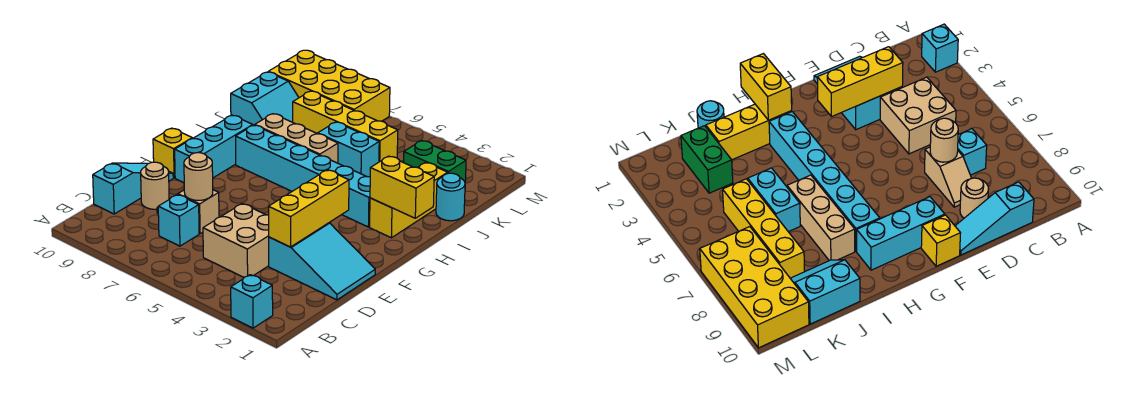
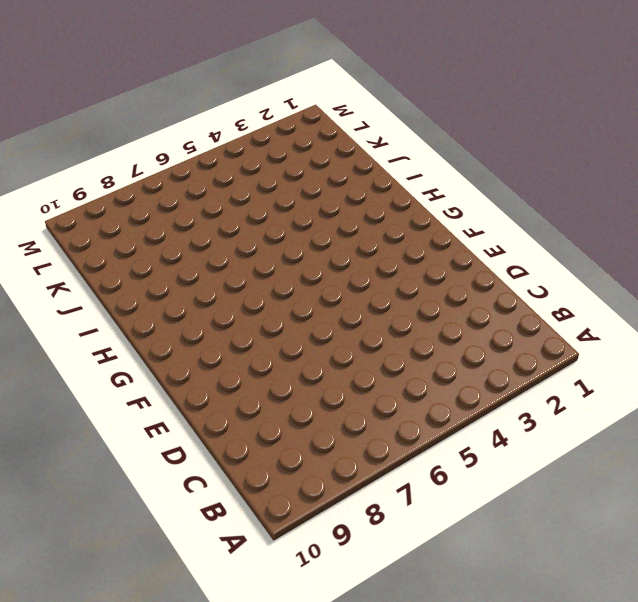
none -> cyan 1x1 brick [231,275,273,328]
none -> tan 2x2 brick [203,204,269,277]
none -> cyan 1x1 brick [158,195,199,246]

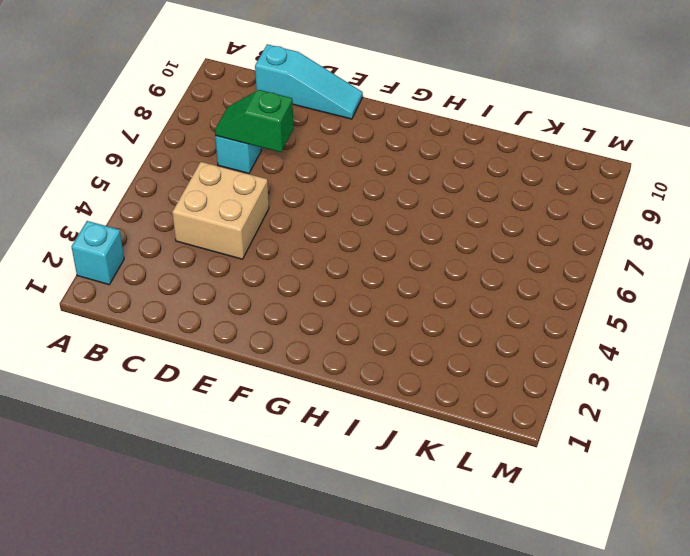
green 1x2 slope [215,90,293,152] -> tan 1x1 round brick [184,153,213,201]
none -> cyan 2x3 slope [269,223,375,300]
none -> tan 1x2 slope [157,190,219,234]
none -> tan 1x1 round brick [141,162,169,209]

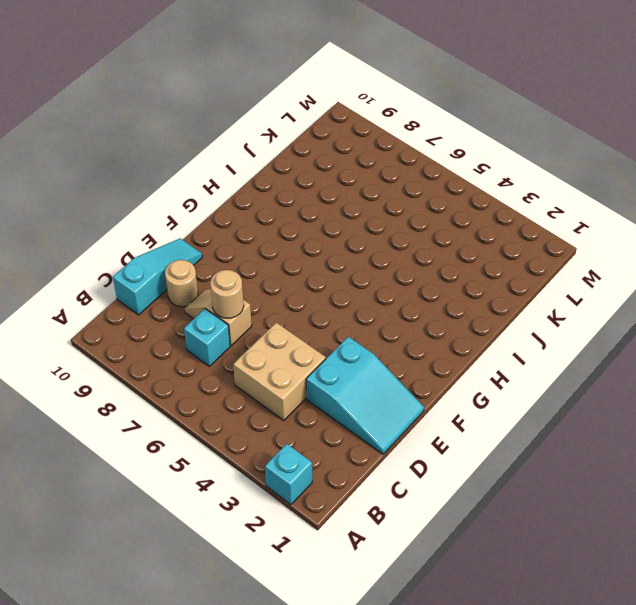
none -> cyan 1x3 brick [175,115,253,183]
none -> yellow 1x1 brick [153,128,192,178]
none -> yellow 1x3 brick [370,162,448,238]

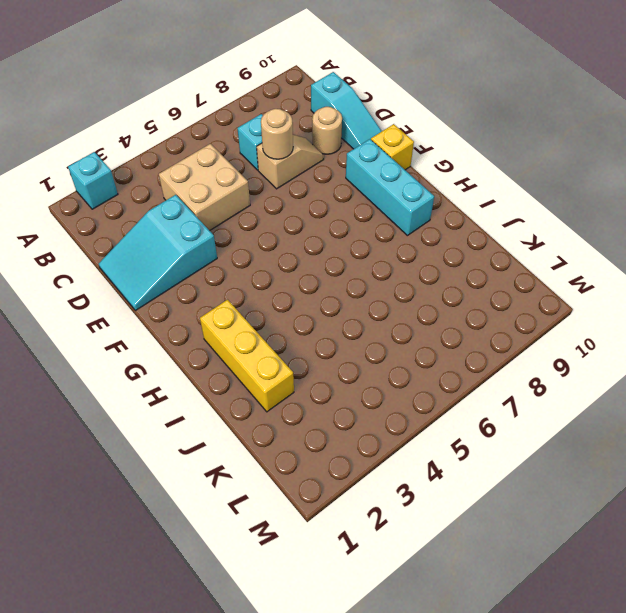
none -> cyan 1x6 brick [236,125,370,227]
none -> tan 1x3 brick [255,114,338,163]
none -> cyan 1x1 round brick [436,173,465,221]

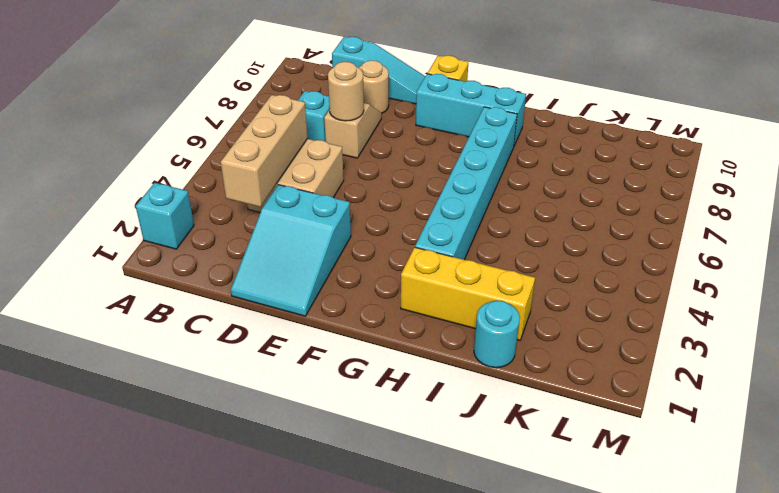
tan 1x3 brick [221,95,308,207] -> tan 1x3 brick moved to [255,114,338,163]
none -> cyan 1x2 brick [318,122,379,177]
none -> cyan 2x2 slope [231,72,299,125]
none -> green 1x2 brick [404,141,466,181]

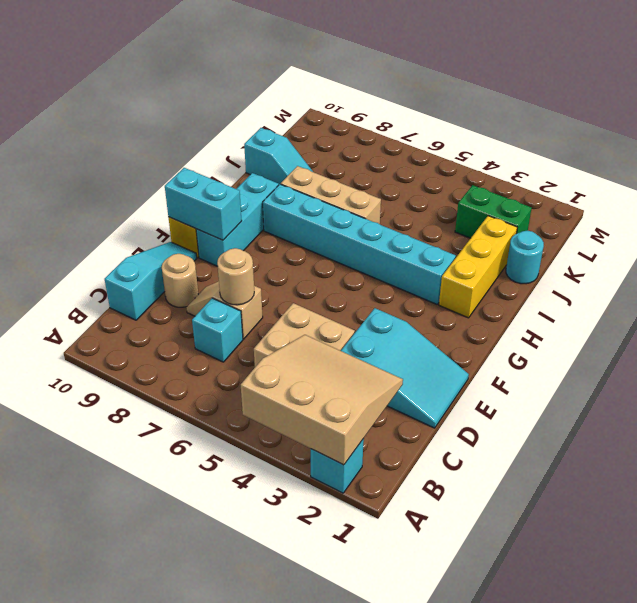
tan 3x3 slope [241,335,403,465] -> none
cyan 1x2 brick [165,168,242,240] -> cyan 1x2 brick moved to [318,122,379,177]
cyan 1x2 slope [244,128,313,184] -> cyan 2x2 slope [231,72,299,125]
none -> yellow 1x4 brick [293,91,398,162]
none -> yellow 2x4 brick [269,50,390,121]
none -> yellow 1x3 brick [269,170,349,247]

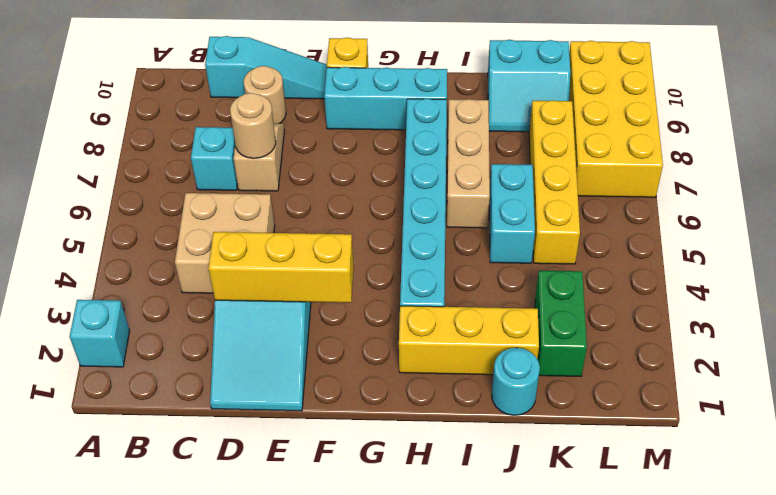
none -> yellow 1x2 brick [370,156,434,218]

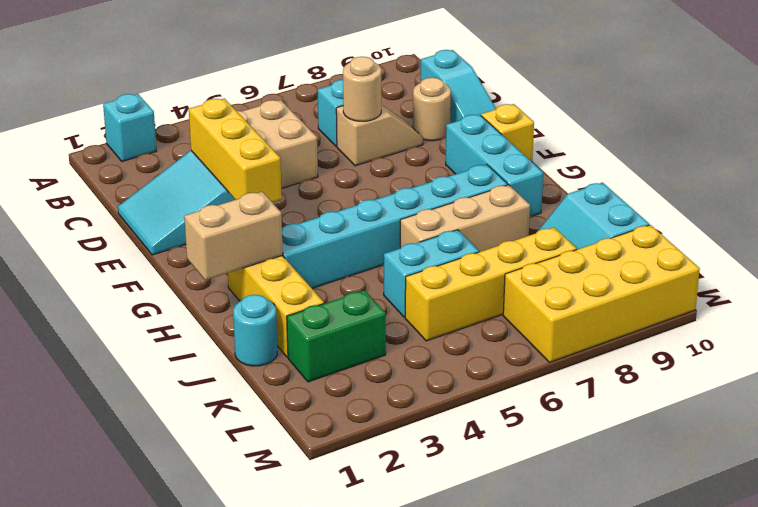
tan 1x2 brick [184,192,283,280] -> yellow 1x2 brick [370,156,434,218]

